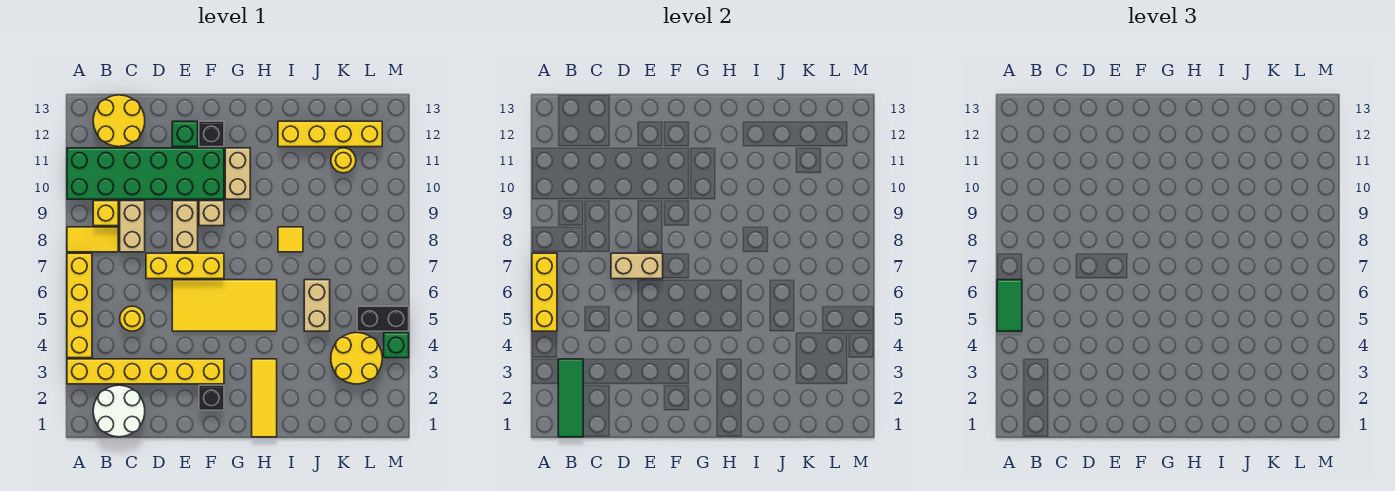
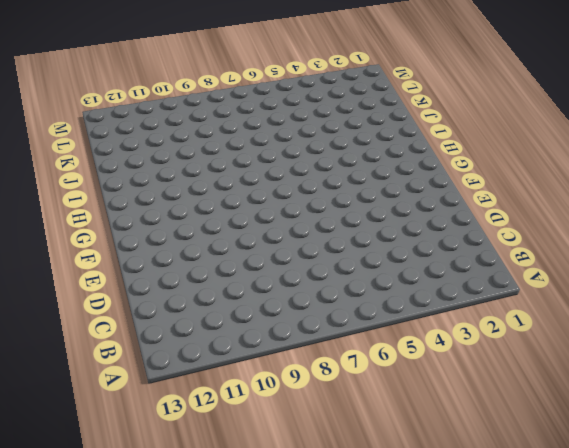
none -> yellow 1x6 brick [67,359,224,384]
none -> yellow 1x4 brick [67,253,92,358]
none -> yellow 1x2 tile [67,227,118,252]

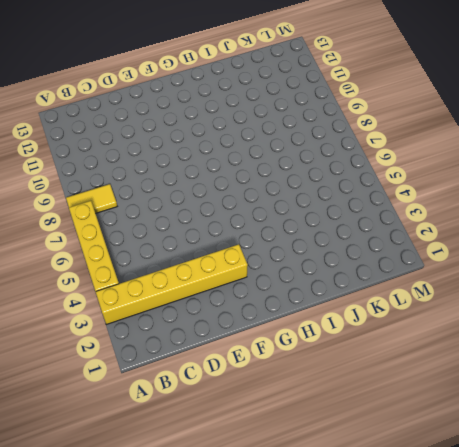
none -> green 2x6 brick [67,148,224,199]
none -> white 2x2 round brick [93,385,145,437]
none -> yellow 1x1 brick [93,201,118,226]

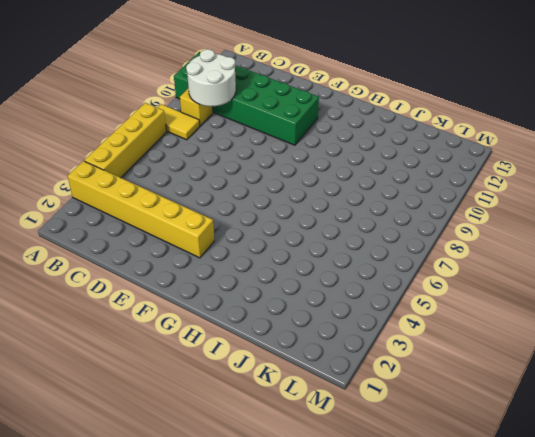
white 2x2 round brick [186,49,236,106] -> white 2x2 round brick moved to [93,385,145,437]
none -> yellow 2x2 round brick [93,95,145,147]
none -> yellow 1x1 round brick [120,306,145,331]
none -> tan 1x2 brick [120,201,145,252]

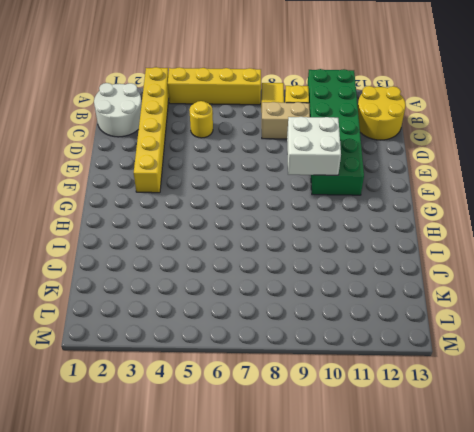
white 2x2 brick [287,117,341,175] -> none
none -> yellow 1x3 brick [146,253,224,279]
none -> yellow 2x4 tile [172,280,277,331]
none -> tan 1x2 brick [172,201,198,252]

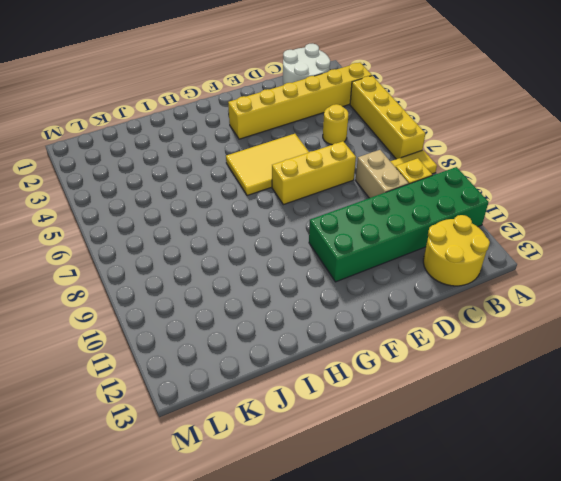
yellow 2x3 tile [226,134,309,196] -> yellow 2x4 tile [172,280,277,331]
none -> tan 1x2 brick [172,201,198,252]
none -> green 1x1 brick [172,121,198,147]
none -> black 1x1 brick [199,385,224,410]

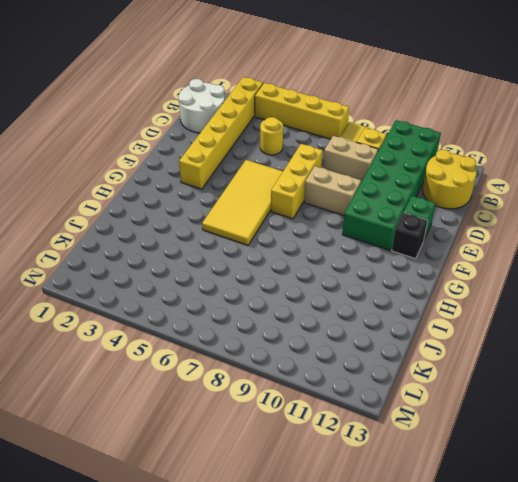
none -> black 1x1 brick [199,385,224,410]
none -> tan 1x1 brick [199,201,224,226]
none -> tan 1x2 brick [225,148,250,199]

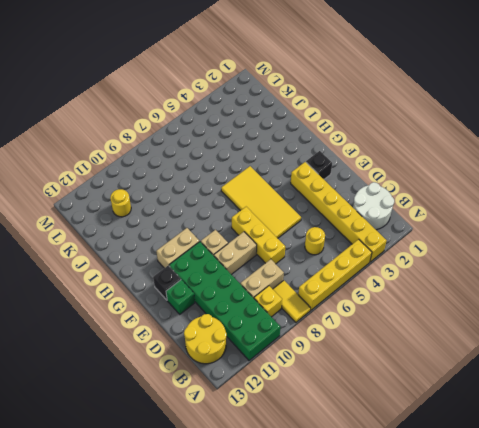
none -> yellow 1x3 tile [252,359,277,437]
none -> yellow 1x1 tile [278,227,303,252]
none -> yellow 1x4 brick [278,121,382,147]

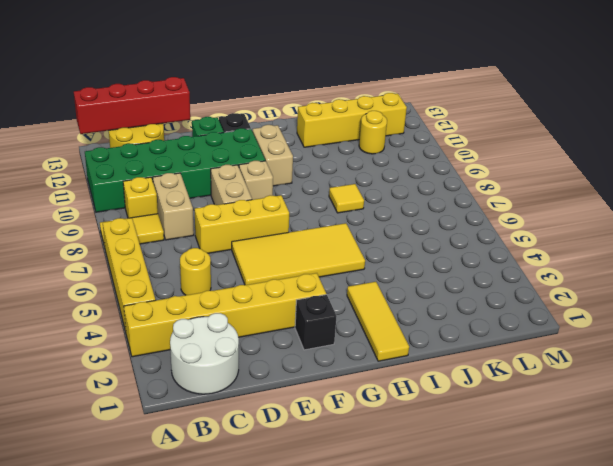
red 1x4 brick [74,77,190,134] -> none
none -> tan 1x2 brick [304,280,330,331]
none -> yellow 2x2 round brick [331,333,382,384]
none -> black 1x2 brick [357,306,409,331]

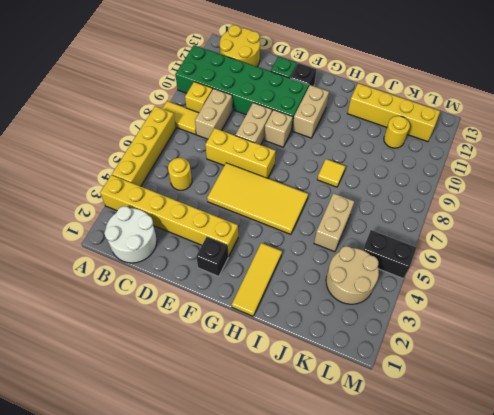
tan 2x2 round brick [326,246,379,304] -> yellow 2x2 round brick [331,333,382,384]
none -> green 1x1 brick [384,333,409,358]
none -> yellow 1x3 brick [532,253,557,331]
none -> green 1x3 tile [558,359,583,437]

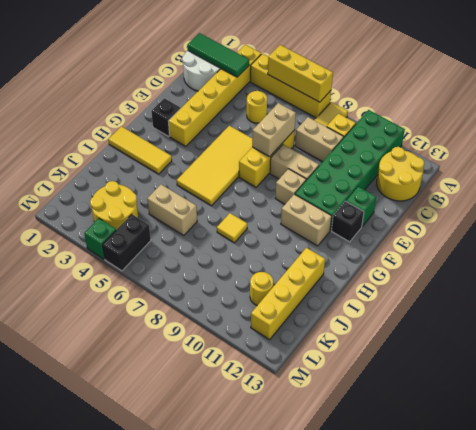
none -> green 1x2 tile [997,280,1022,331]

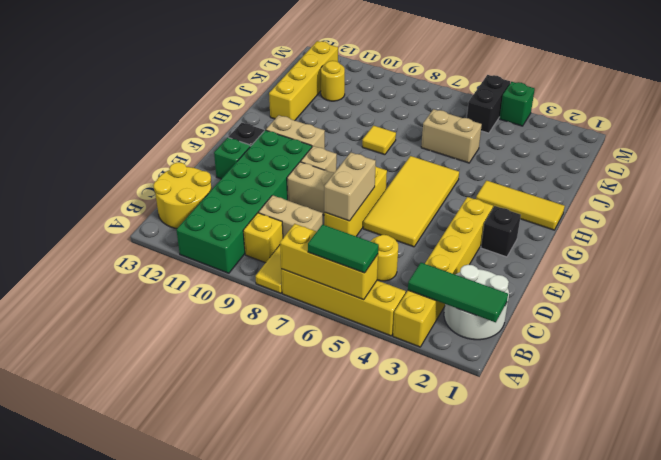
none -> yellow 2x2 round brick [331,333,382,384]

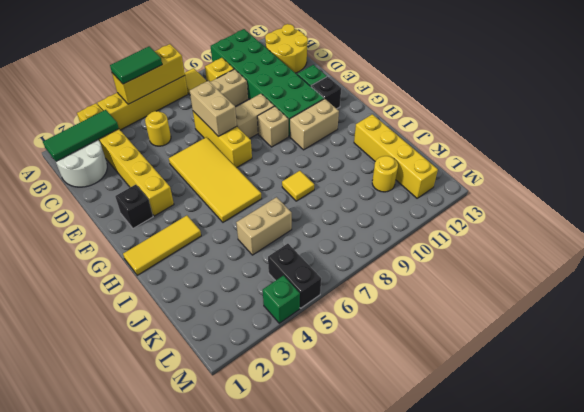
none -> yellow 2x2 round brick [331,333,382,384]

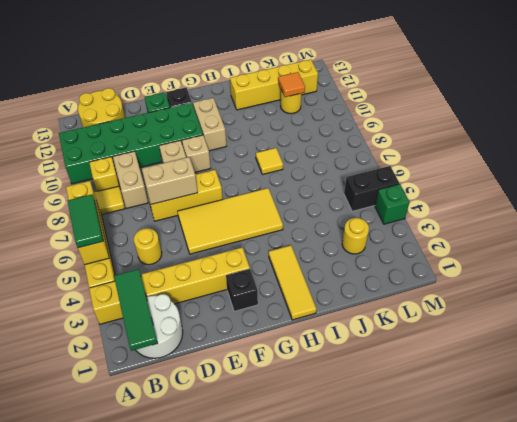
yellow 1x1 round brick [342,218,369,254] -> yellow 2x2 round brick [331,333,382,384]
orange 1x1 tile [278,72,305,97] -> none
none -> tan 1x2 brick [304,280,330,331]

